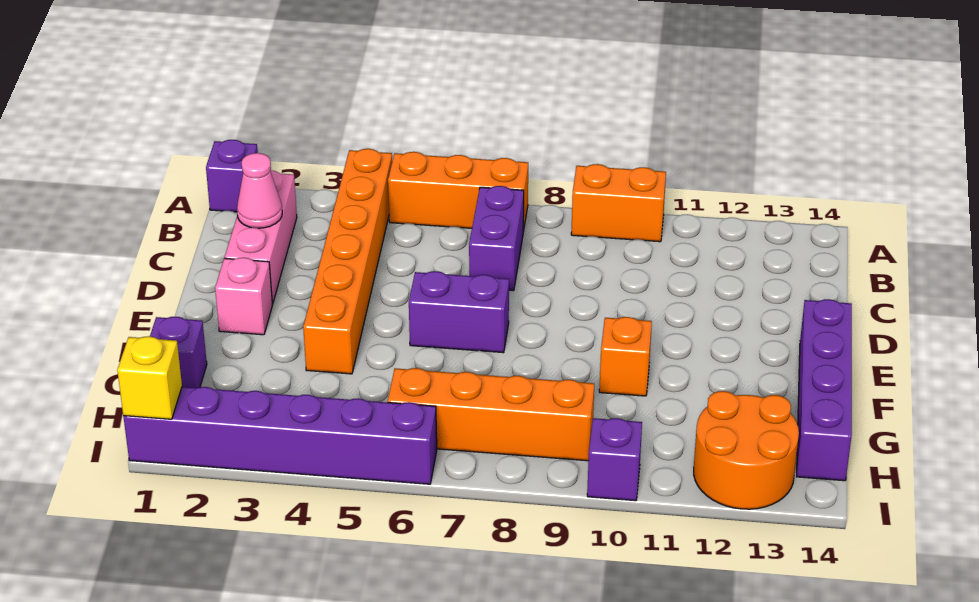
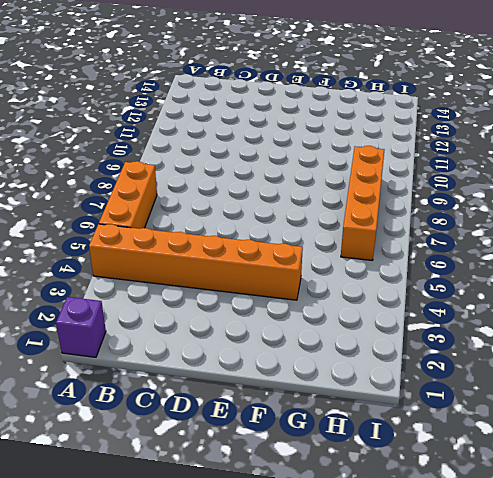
none -> orange 1x2 brick [571,164,666,242]
none -> pink 1x3 brick [225,170,297,304]
none -> purple 1x2 brick [469,186,524,291]

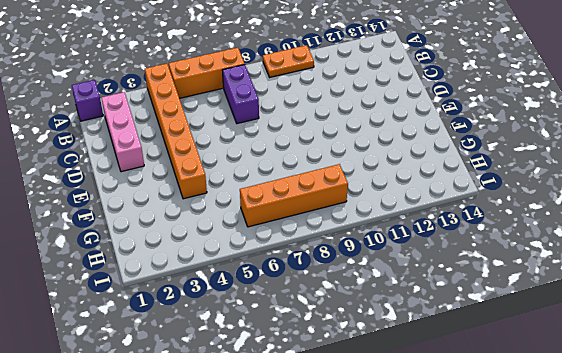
orange 1x2 plate [263,45,314,77] -> orange 1x2 brick [571,164,666,242]
none -> pink 1x1 brick [215,257,272,335]
none -> purple 1x2 brick [409,271,509,353]
none -> purple 1x4 brick [797,299,852,481]

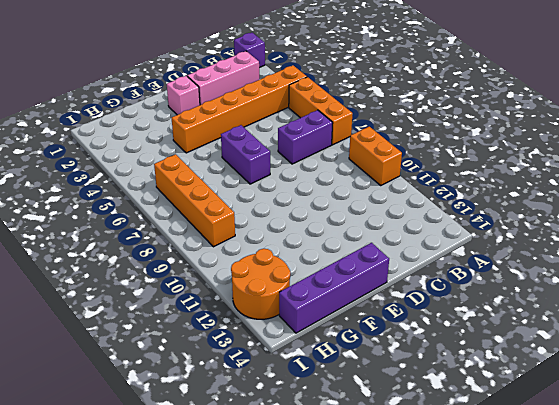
none -> orange 1x1 brick [599,317,652,396]
none -> purple 1x1 brick [150,317,207,388]
none -> purple 1x6 brick [123,387,437,484]

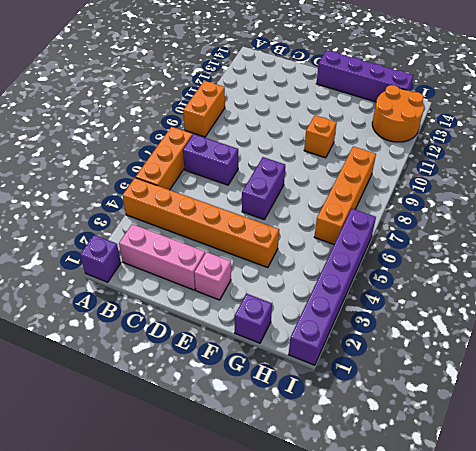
none -> purple 1x1 brick [587,418,642,501]
none -> pink 1x1 cone [237,153,282,228]
none -> yellow 1x1 brick [117,336,182,419]

